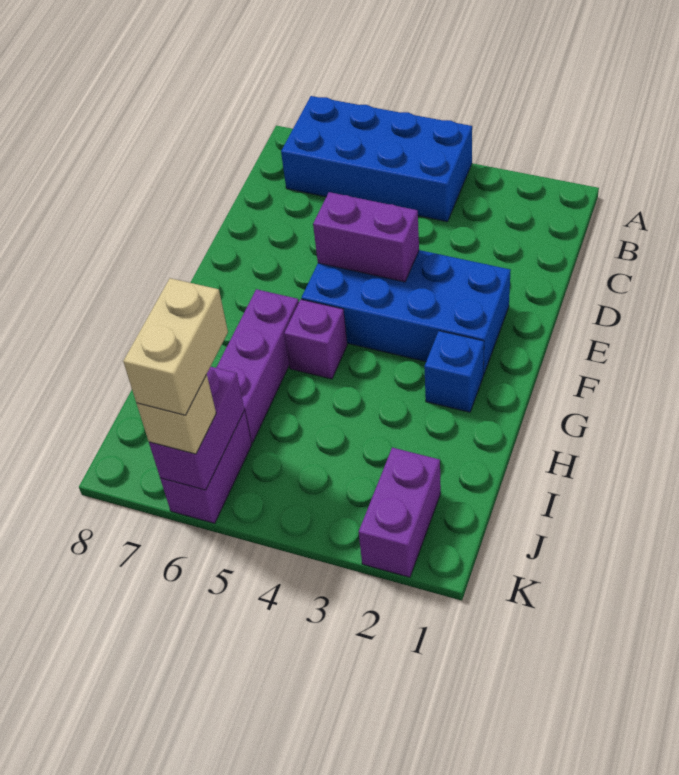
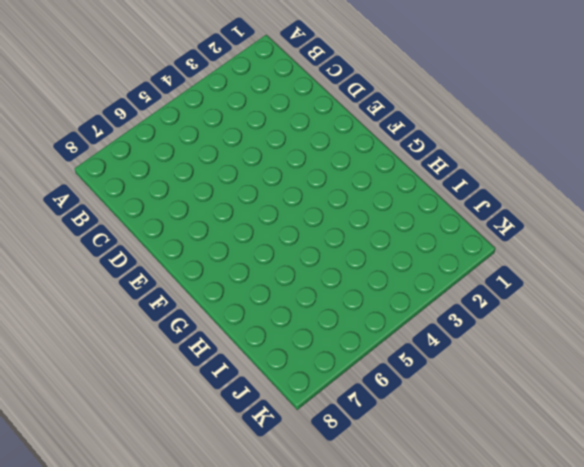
none -> blue 2x4 brick [281,96,472,222]
none -> blue 2x4 brick [301,250,511,375]

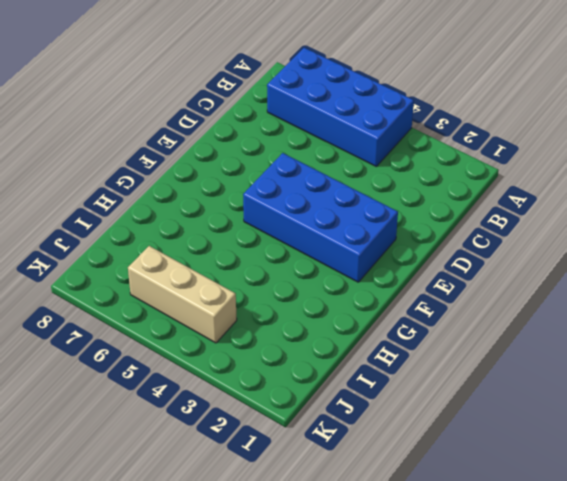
tan 1x3 brick [128,246,237,343] -> purple 1x2 brick [160,411,252,523]
none -> blue 1x1 brick [424,331,484,412]
none -> purple 1x1 brick [284,299,347,379]

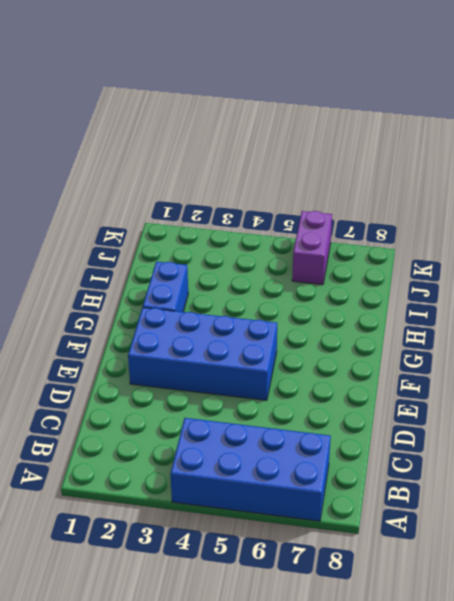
blue 1x2 brick [143,262,188,312] -> blue 1x1 brick [424,331,484,412]
none -> purple 1x1 brick [284,299,347,379]
none -> purple 1x3 brick [216,289,299,443]

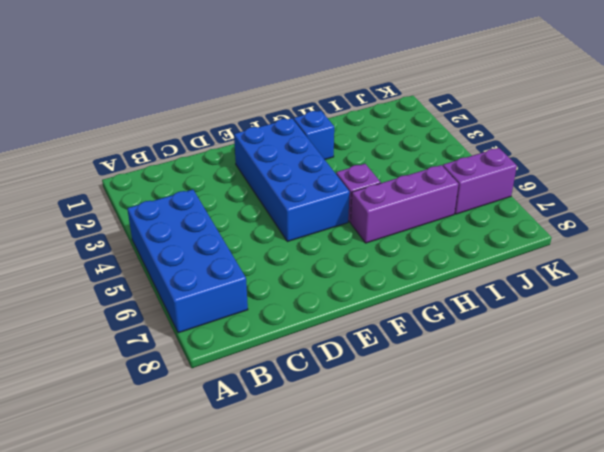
none -> purple 1x2 brick [359,448,441,577]
none -> purple 1x2 brick [313,192,419,282]

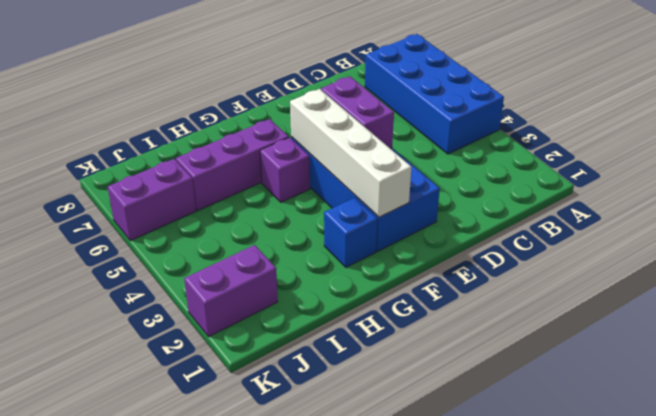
white 1x4 brick [290,89,411,217] -> none
none -> purple 1x2 brick [149,367,244,490]
none -> tan 1x1 brick [137,375,216,454]

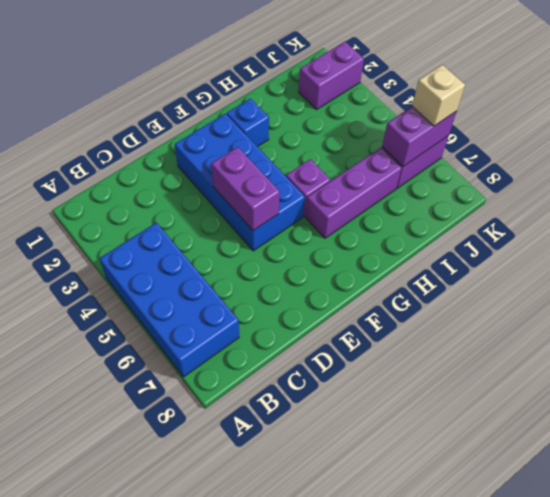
none -> tan 1x2 brick [123,278,228,415]

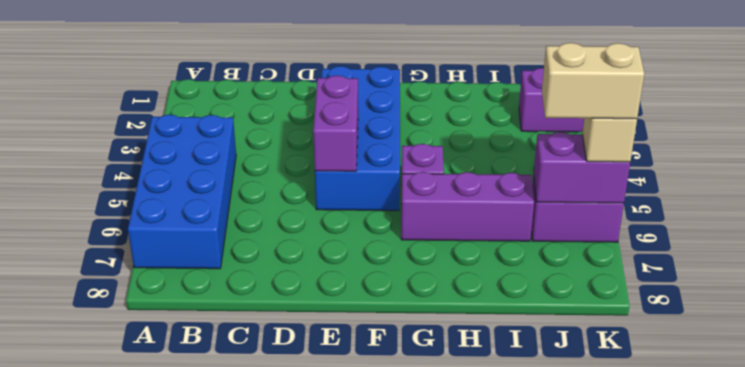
none -> blue 1x1 brick [424,331,484,412]

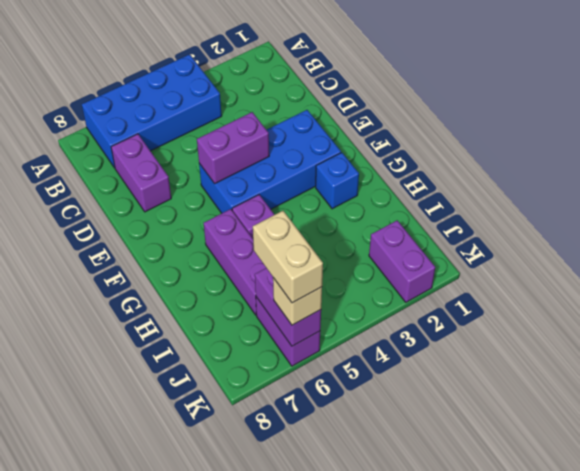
purple 1x2 brick [111,134,171,212] -> none

